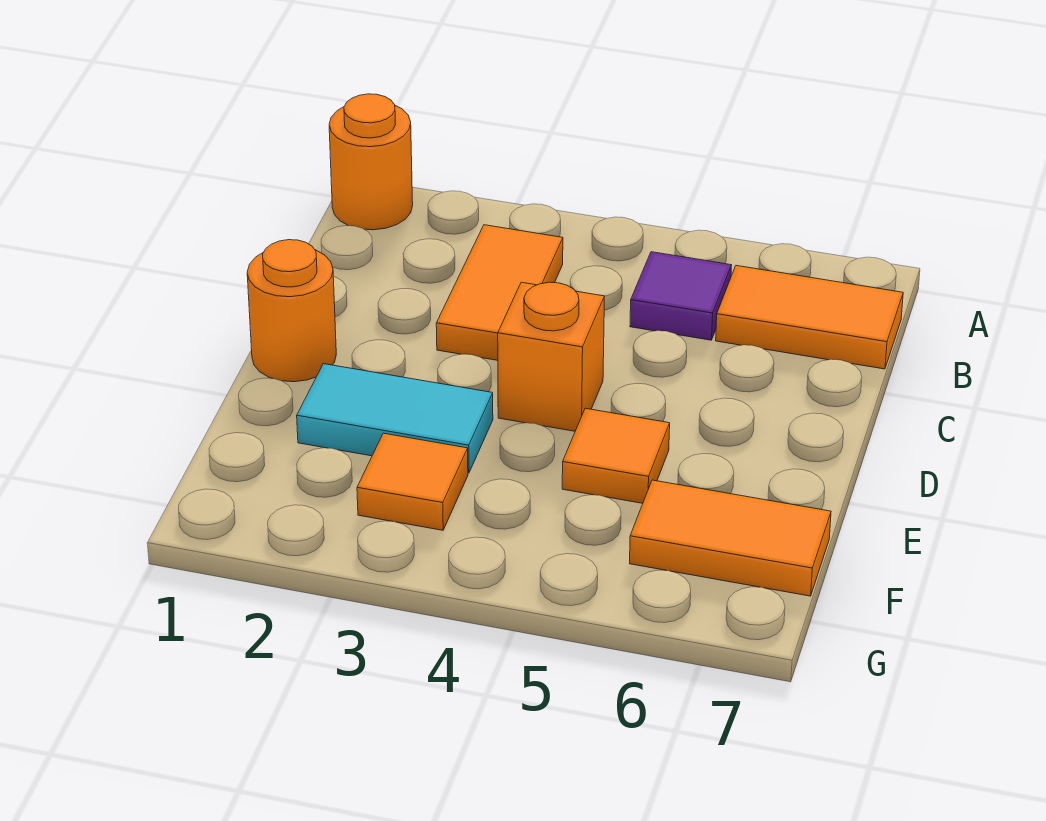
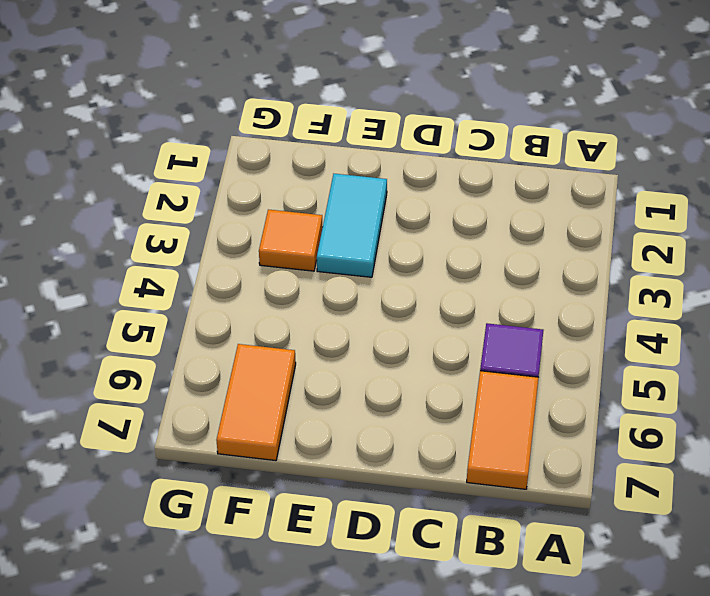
none -> orange 1x1 round brick [329,94,413,230]
none -> orange 1x2 tile [436,225,563,360]

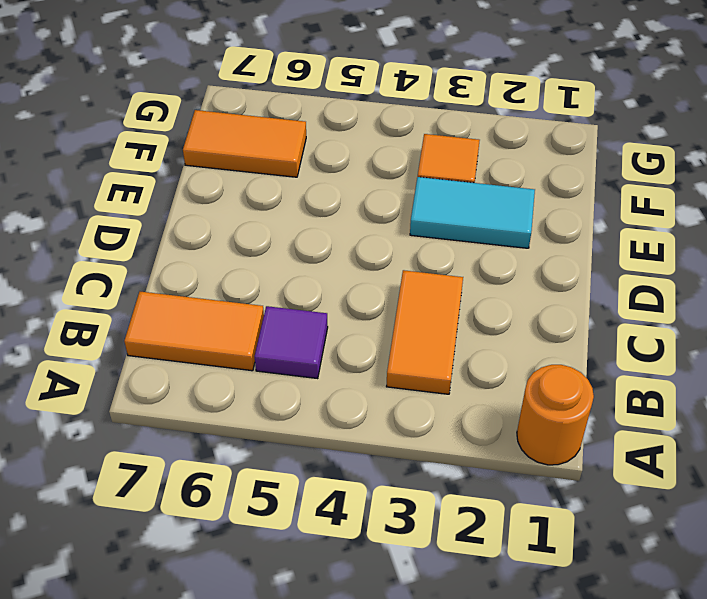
none -> orange 1x1 round brick [247,240,336,382]
none -> orange 1x1 brick [498,282,604,431]

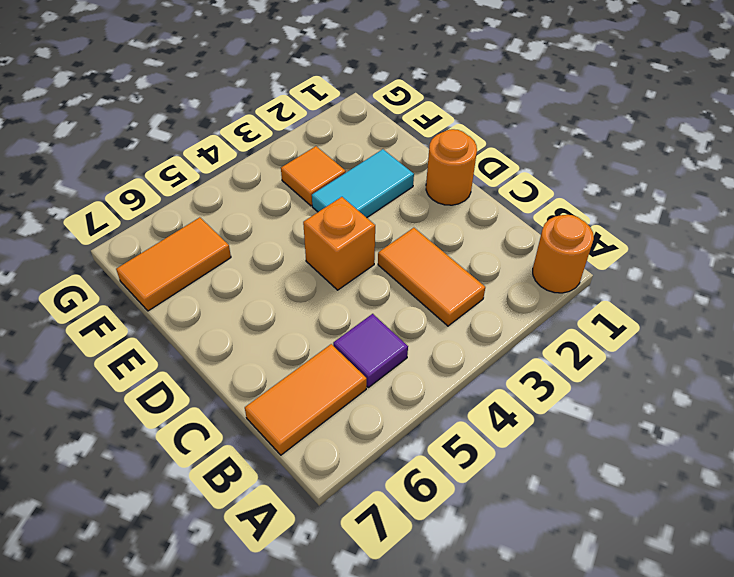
none -> orange 1x1 tile [562,408,670,503]

